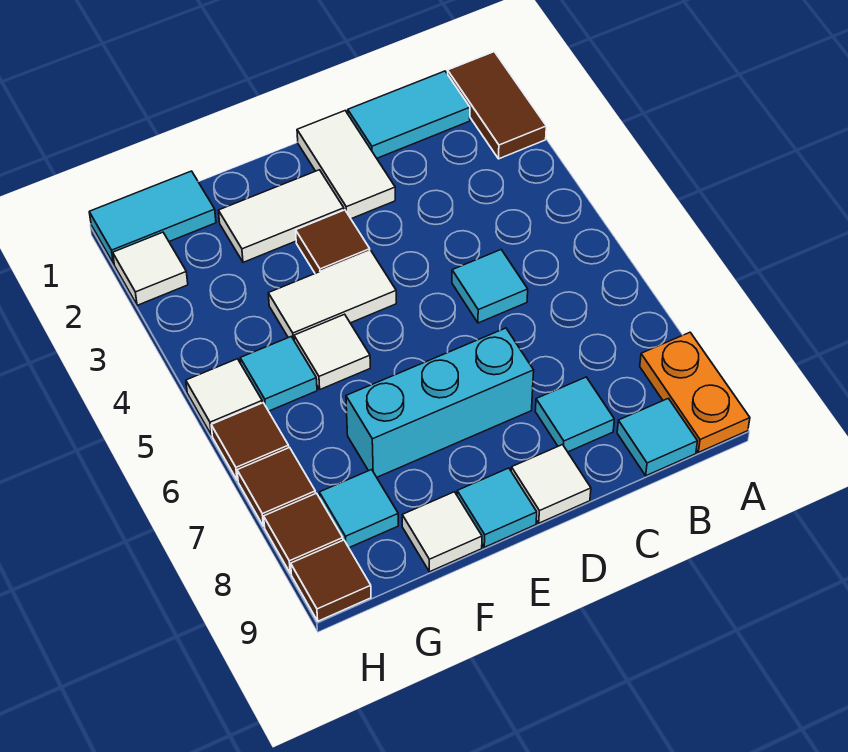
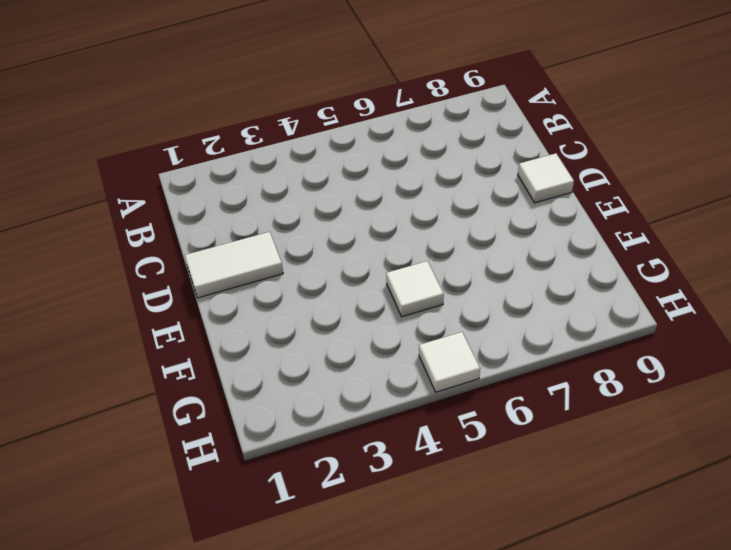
none -> brown 1x2 tile [448,52,546,159]
none -> orange 1x2 plate [640,332,750,452]
none -> cyan 1x2 tile [348,71,470,158]

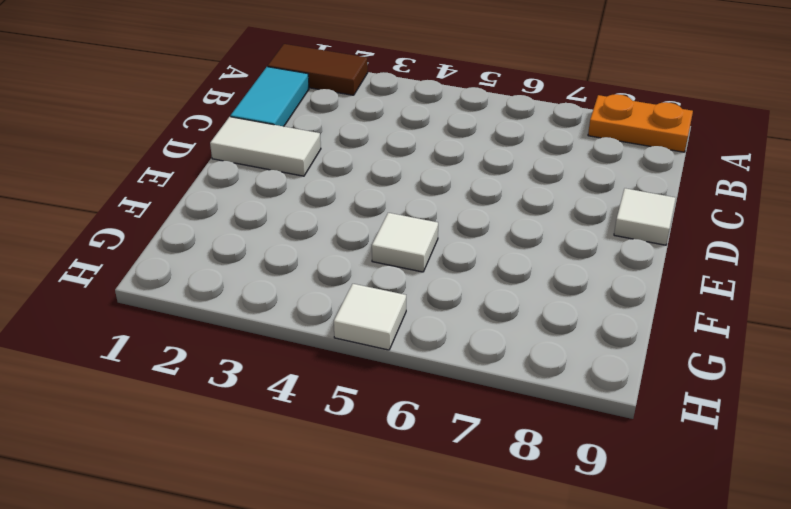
none -> cyan 1x1 tile [617,398,697,476]
none -> cyan 1x1 tile [452,250,528,323]
none -> cyan 1x1 tile [535,377,614,452]

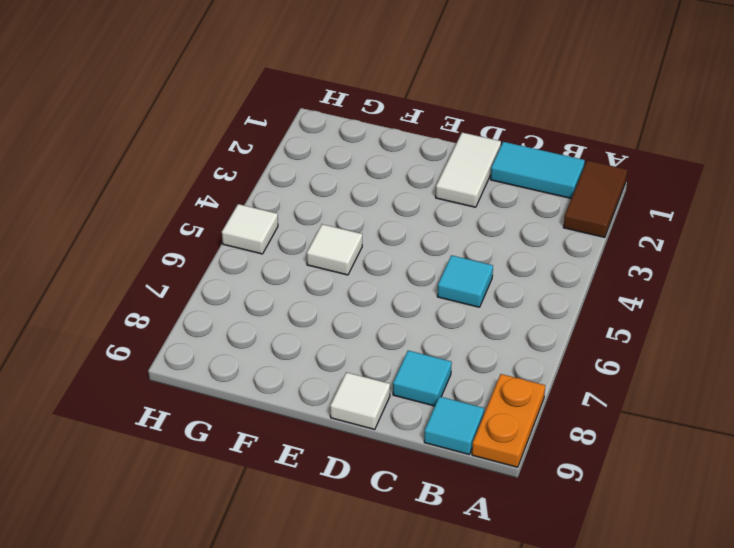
none -> cyan 1x3 brick [346,328,534,477]
none -> white 1x2 tile [218,170,344,262]
none -> brown 1x1 tile [296,210,370,273]

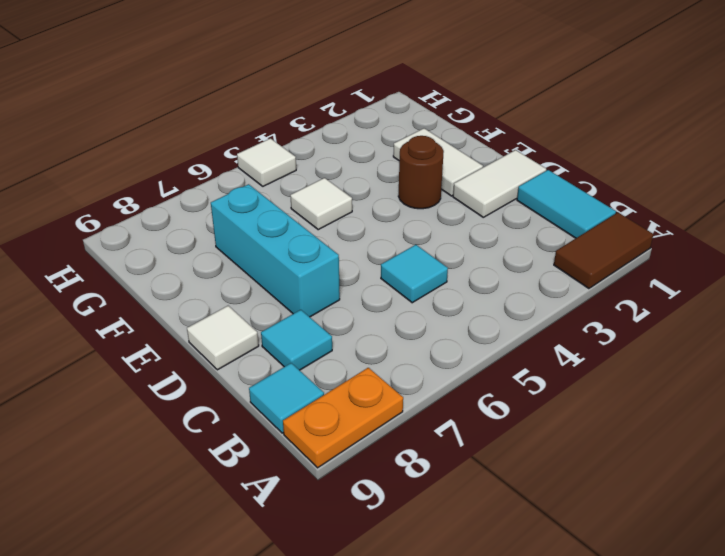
brown 1x1 round brick [398,136,444,209] -> brown 1x1 tile [296,210,370,273]
none -> white 1x2 tile [268,251,396,340]
none -> cyan 1x1 tile [457,468,537,547]
none -> white 1x1 tile [402,492,482,572]

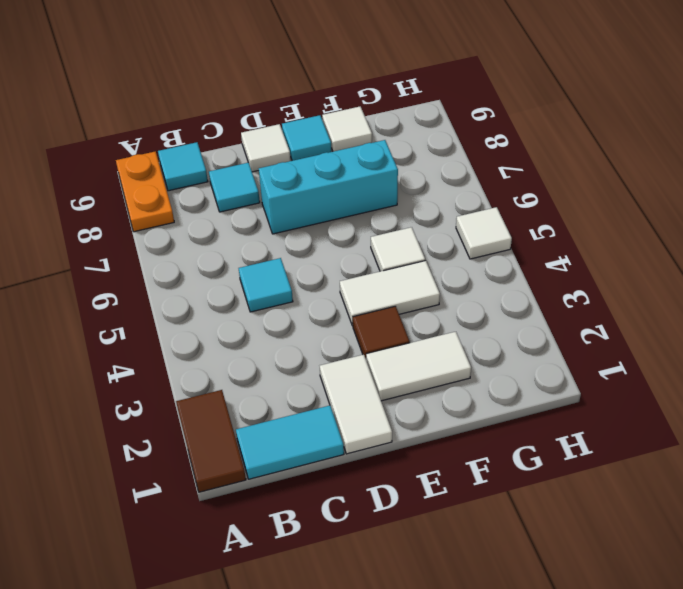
none -> cyan 1x2 tile [89,171,216,264]
none -> cyan 1x1 tile [240,337,317,411]
none -> cyan 1x1 tile [319,470,398,548]

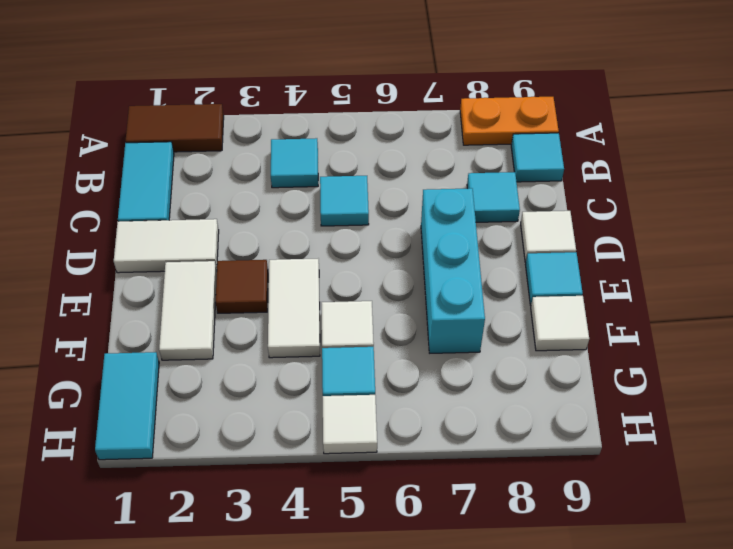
cyan 1x1 tile [271,138,318,188] -> cyan 1x1 tile moved to [319,470,398,548]
none -> white 1x1 tile [113,232,188,305]
none -> brown 1x1 tile [211,403,289,480]
none -> brown 1x1 tile [237,448,315,526]

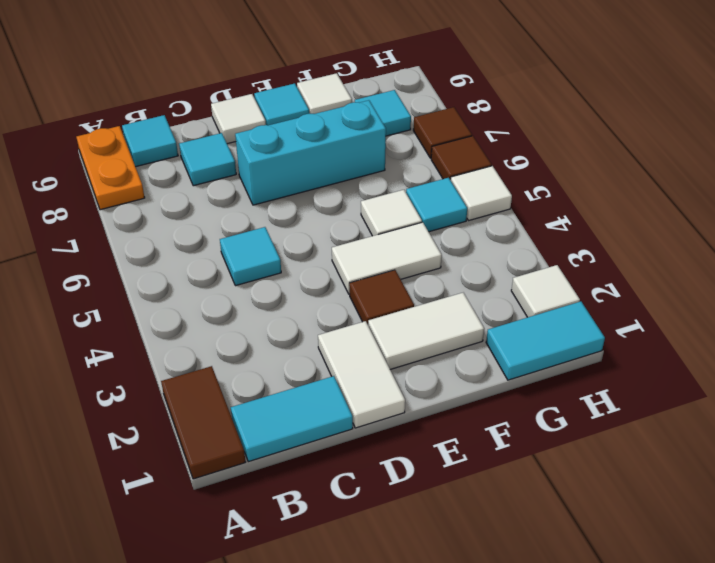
none -> brown 1x1 tile [264,493,343,573]
none -> brown 1x1 tile [291,540,371,621]

